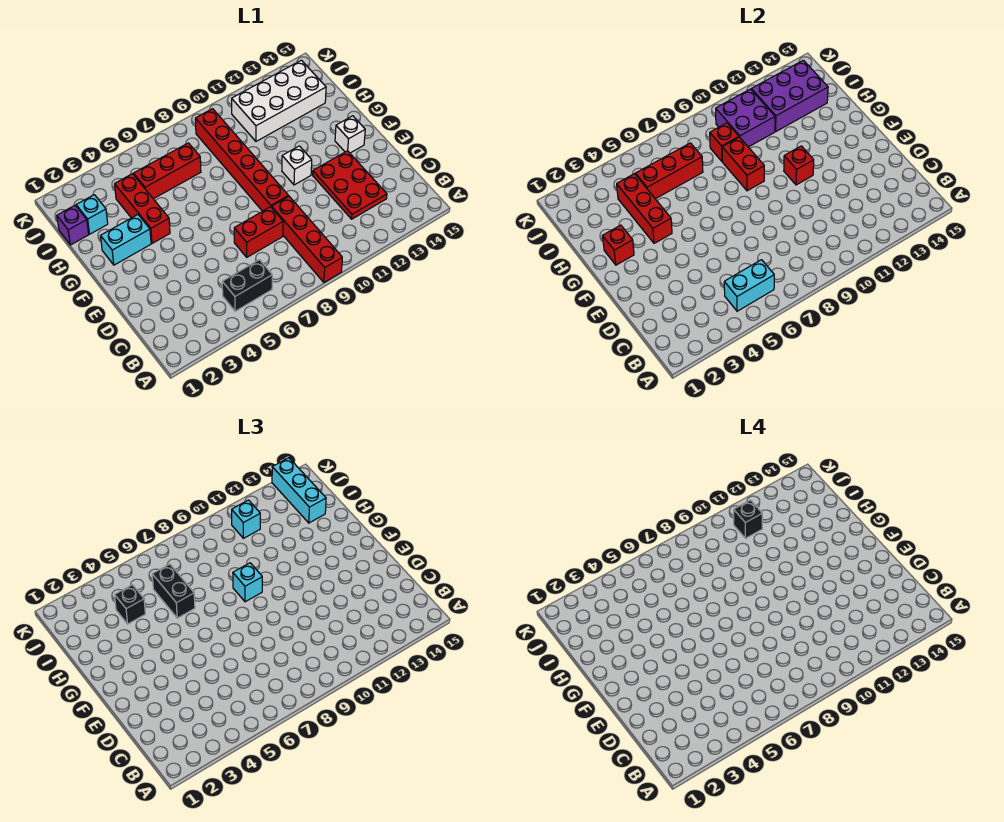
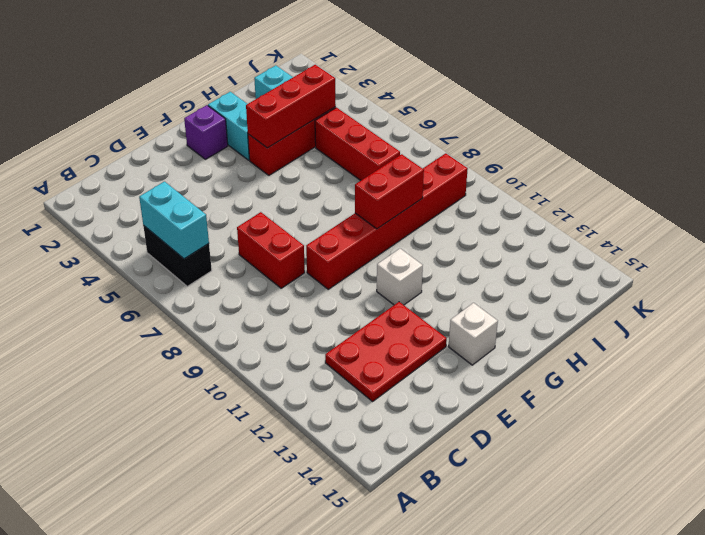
purple 1x1 brick [184,105,228,159] -> purple 1x1 brick moved to [57,205,89,245]
none -> red 1x4 brick [272,197,342,282]
none -> white 2x4 brick [232,60,326,141]
none -> red 1x1 brick [784,146,814,185]

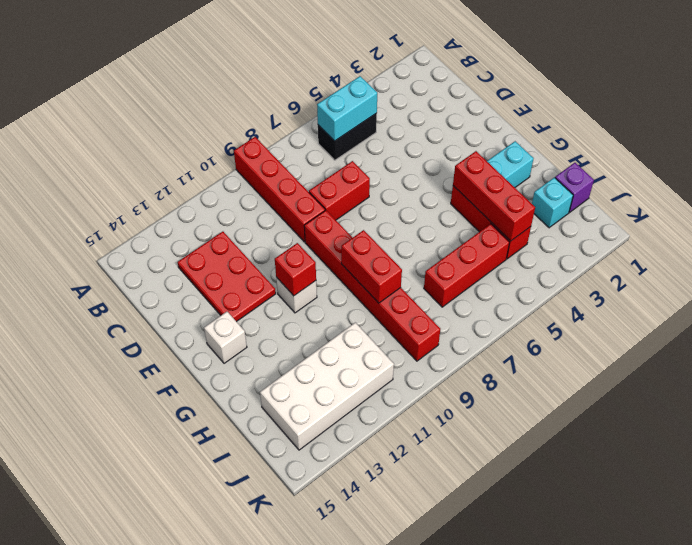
none -> red 1x1 brick [603,225,634,265]
none -> red 1x3 brick [635,143,703,199]
none -> red 1x1 brick [710,123,739,161]

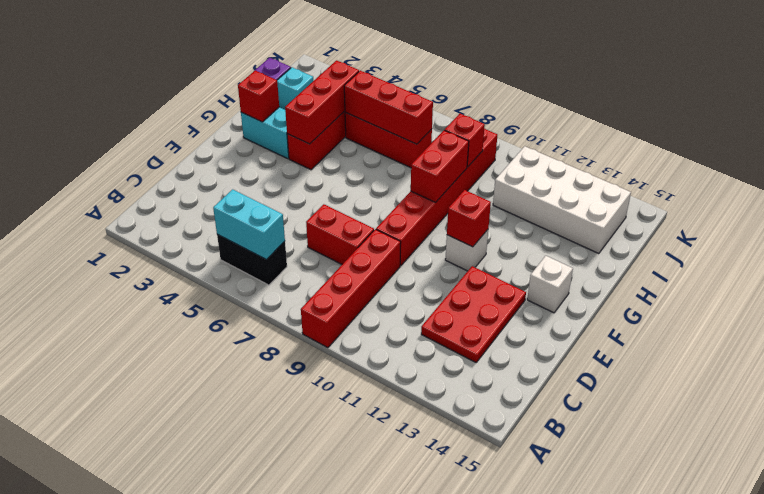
none -> purple 2x2 brick [716,89,775,147]
none -> purple 2x3 brick [751,60,828,131]
none -> cyan 1x1 brick [233,563,262,602]

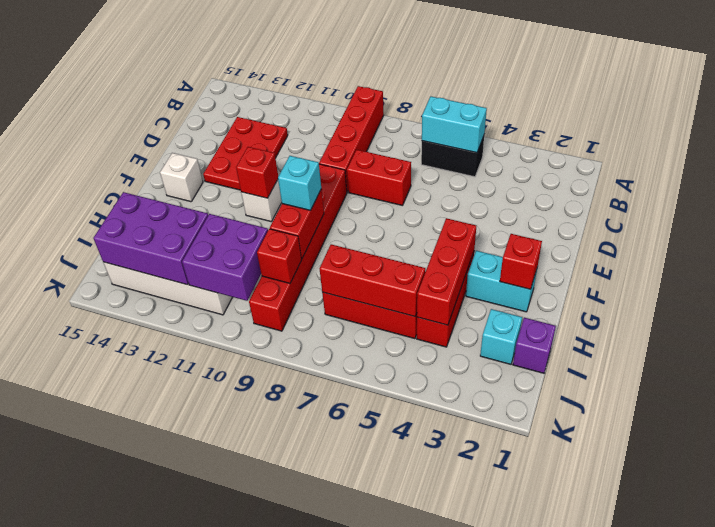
none -> black 1x2 brick [152,564,195,618]
none -> black 1x1 brick [115,585,145,624]
none -> cyan 1x3 brick [272,458,326,523]

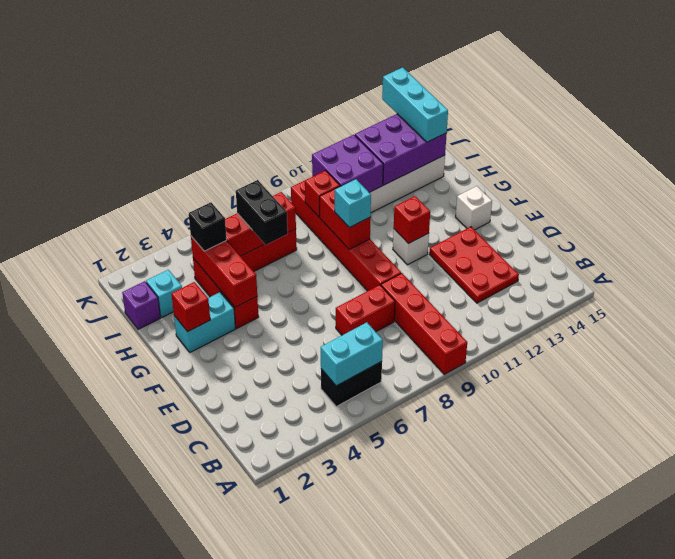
none -> cyan 1x1 brick [232,500,260,538]
none -> black 1x1 brick [734,500,762,538]

